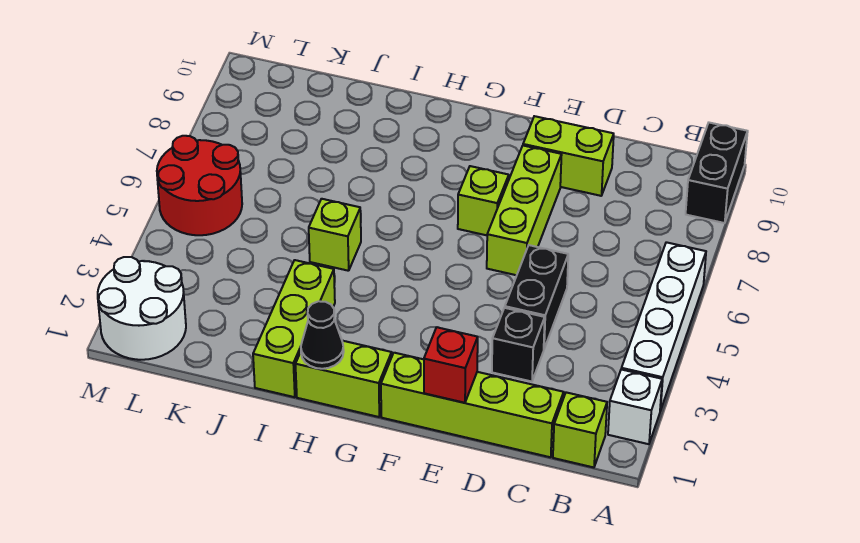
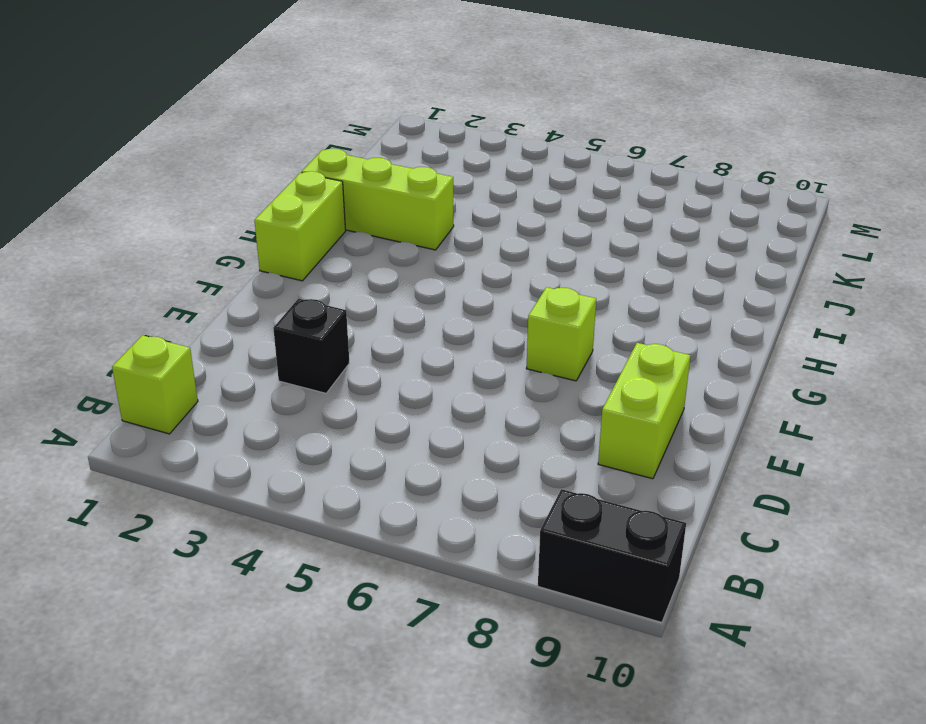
none -> white 1x1 brick [608,369,662,444]
none -> white 1x4 brick [621,242,706,411]
none -> lime 1x4 brick [381,353,564,457]

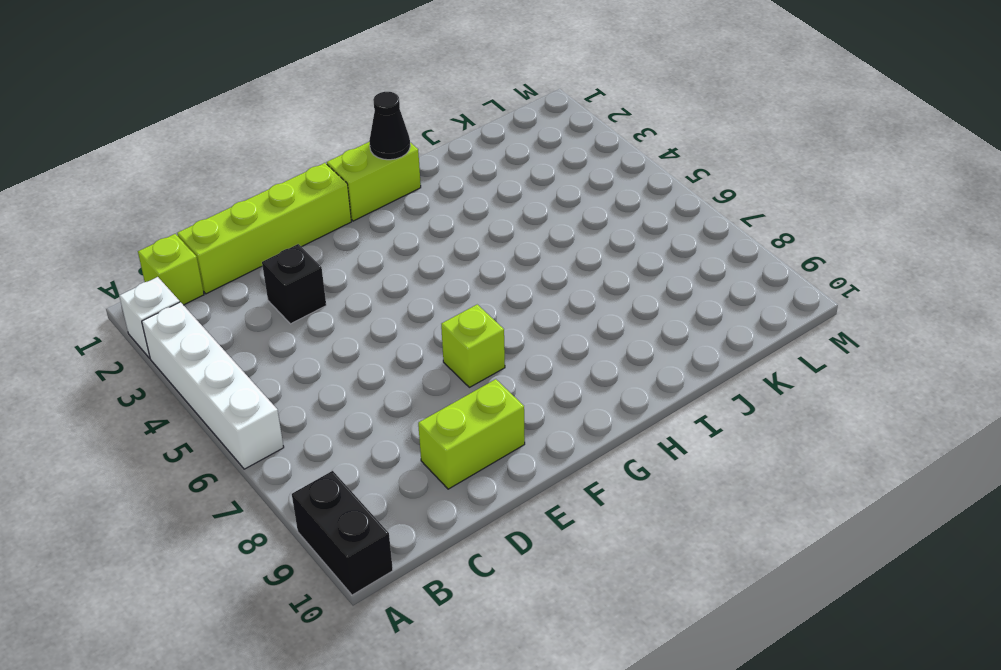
none -> black 1x2 brick [505,245,568,348]
none -> lime 1x3 brick [487,146,562,275]
none -> lime 1x3 brick [253,260,335,397]

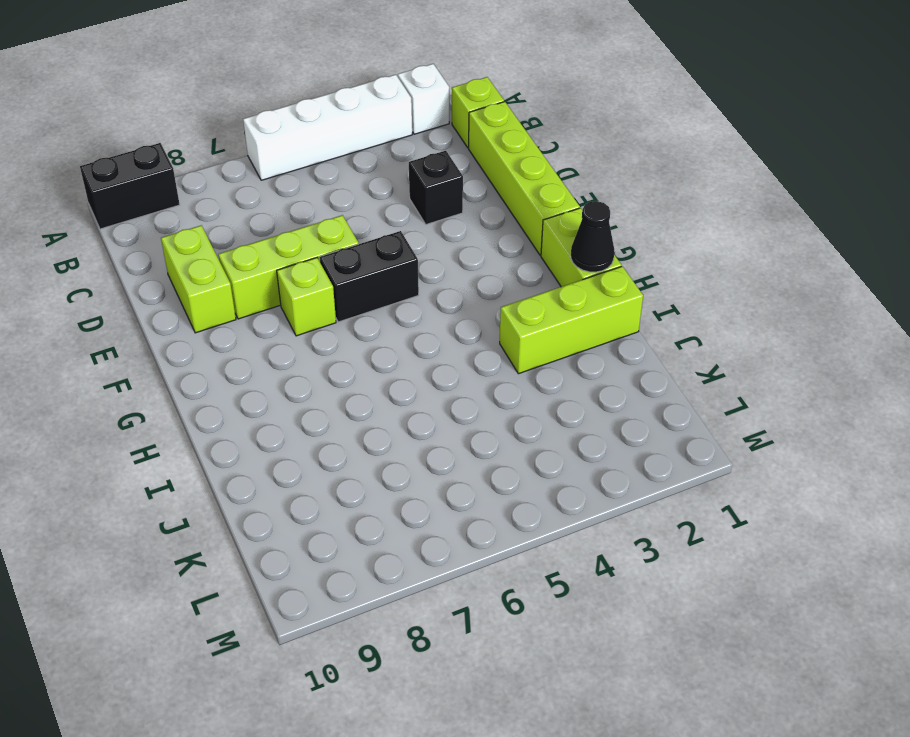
black 1x2 brick [319,231,419,322] -> black 1x2 brick moved to [505,245,568,348]
none -> lime 1x1 brick [309,199,361,271]
none -> white 2x2 round brick [98,257,186,360]
none -> red 2x2 round brick [157,136,242,235]

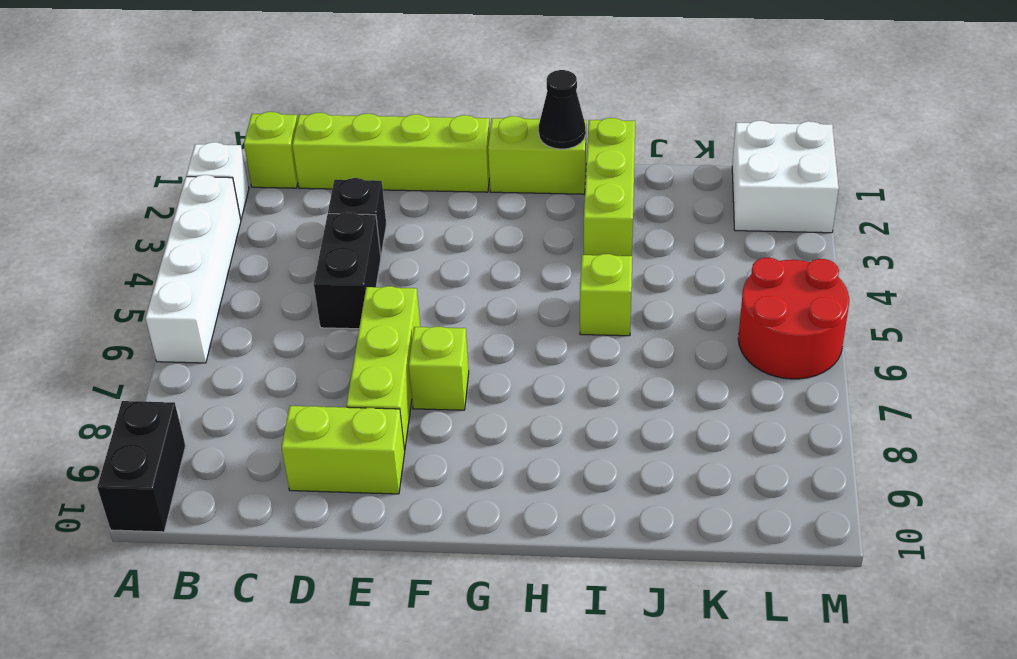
white 2x2 brick [732,121,839,233] -> white 2x2 round brick [98,257,186,360]
none -> red 1x1 brick [424,327,478,403]

